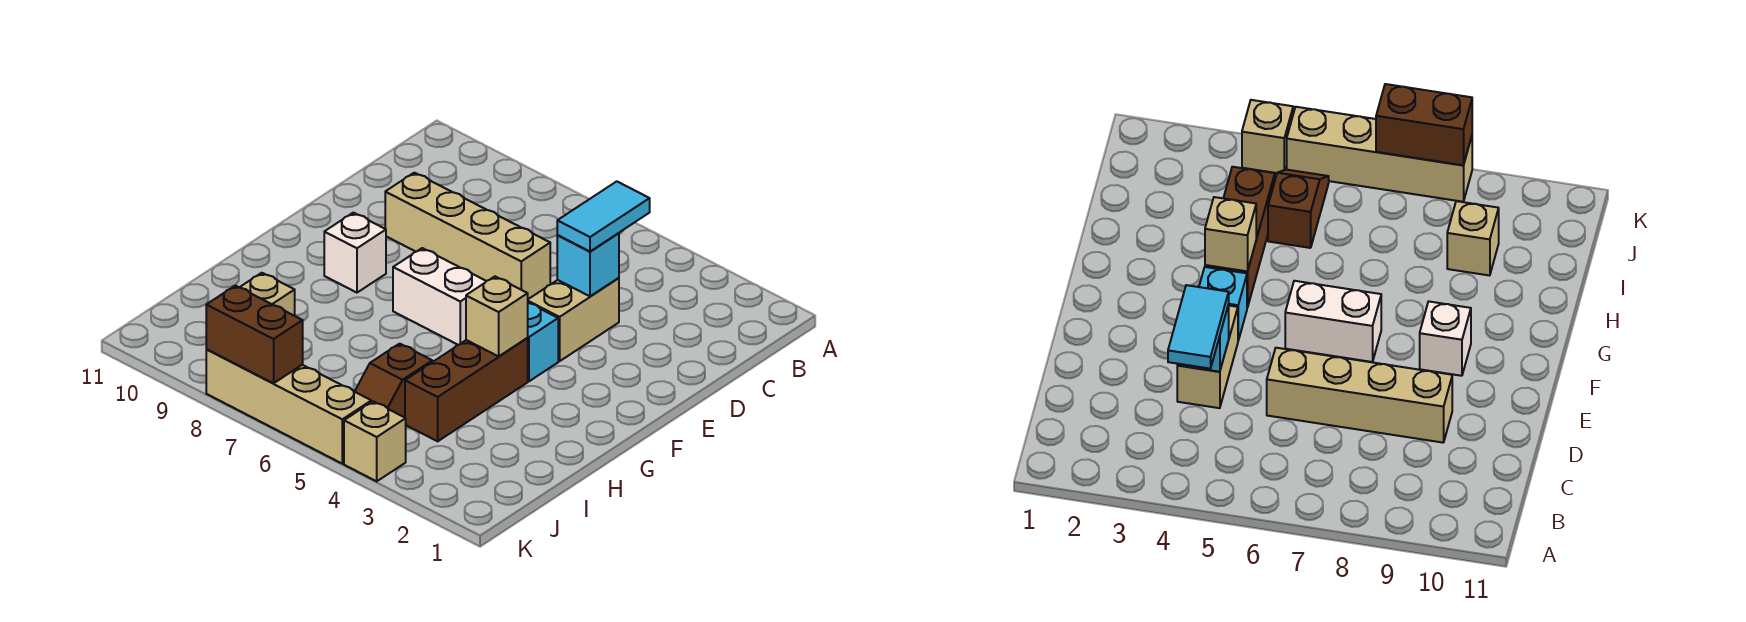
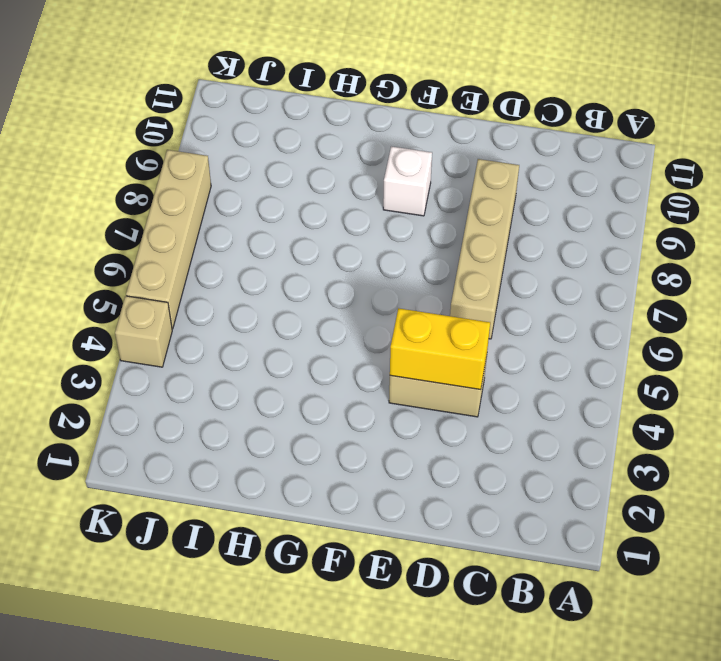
yellow 1x2 brick [390,308,490,390] -> cyan 1x1 brick [557,233,619,296]
none -> cyan 1x1 brick [528,303,558,381]
none -> white 1x2 brick [393,248,486,345]
none -> brown 1x3 brick [405,338,528,441]

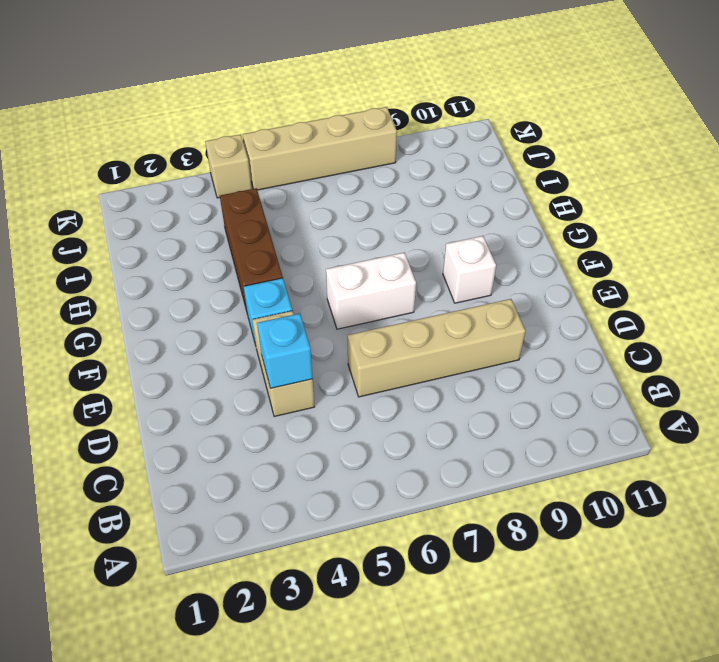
none -> brown 1x2 slope [355,344,432,417]
none -> tan 1x1 brick [239,273,295,316]
none -> tan 1x1 brick [466,277,528,356]

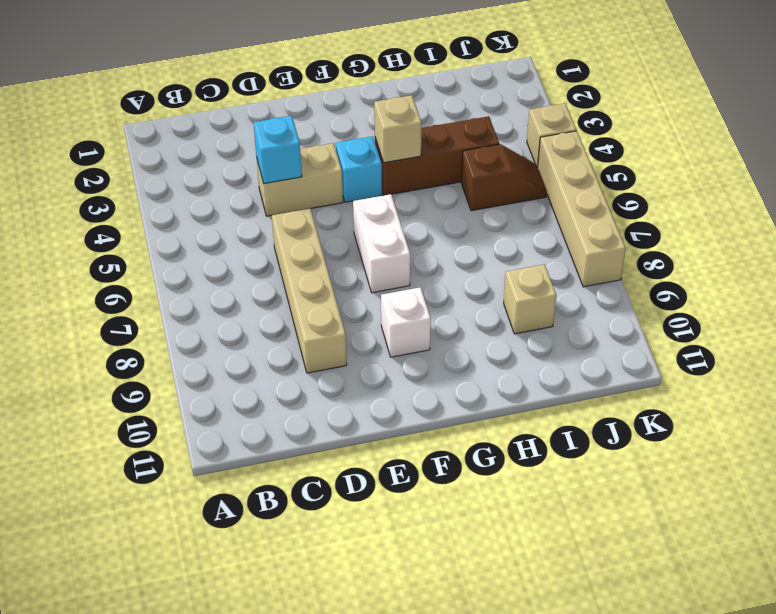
none -> brown 1x2 brick [206,286,303,383]
none -> cyan 1x2 tile [557,181,650,251]

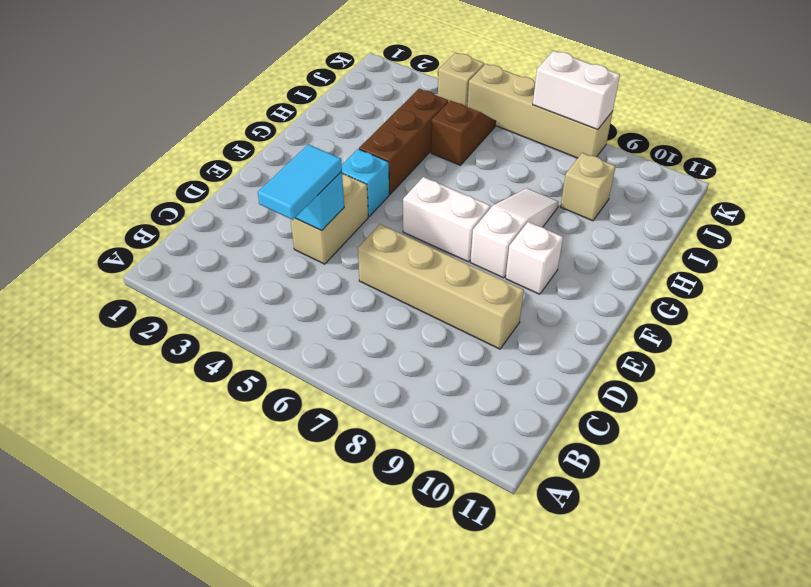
white 1x3 slope [470,188,559,278] -> none
white 1x2 brick [533,51,620,130] -> brown 1x2 brick [206,286,303,383]
none -> tan 1x1 brick [466,277,528,356]

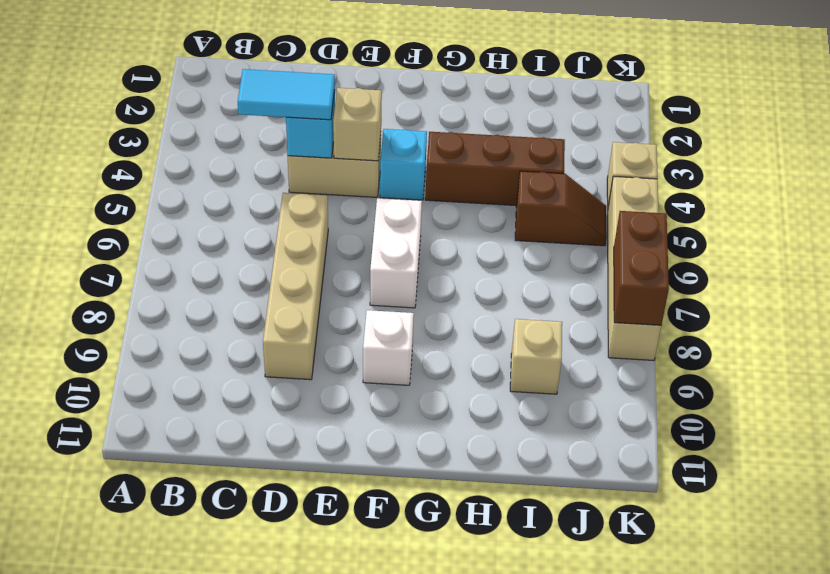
tan 1x1 brick [333,88,382,161] -> tan 1x1 brick moved to [466,277,528,356]

